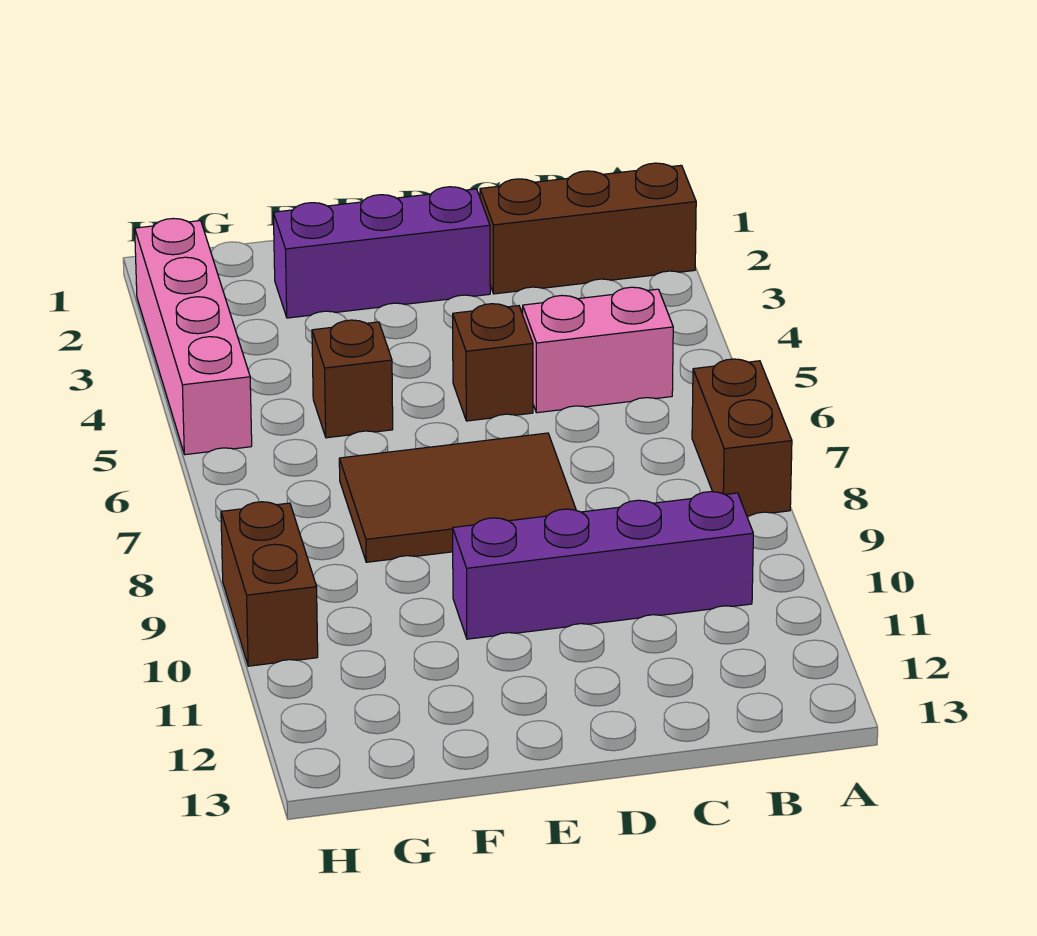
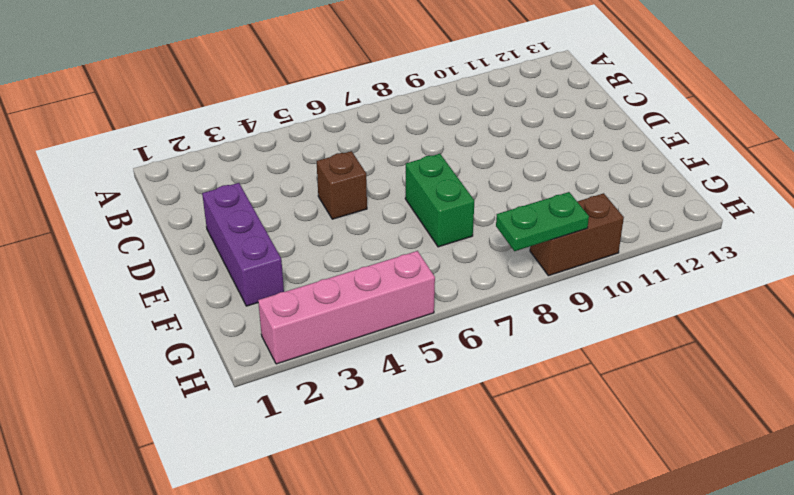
green 1x2 brick [405,154,474,247] -> brown 2x3 tile [339,433,576,562]
green 1x2 plate [496,192,589,251] -> none
none -> brown 1x3 brick [480,163,696,294]
none -> brown 1x2 brick [692,359,792,516]

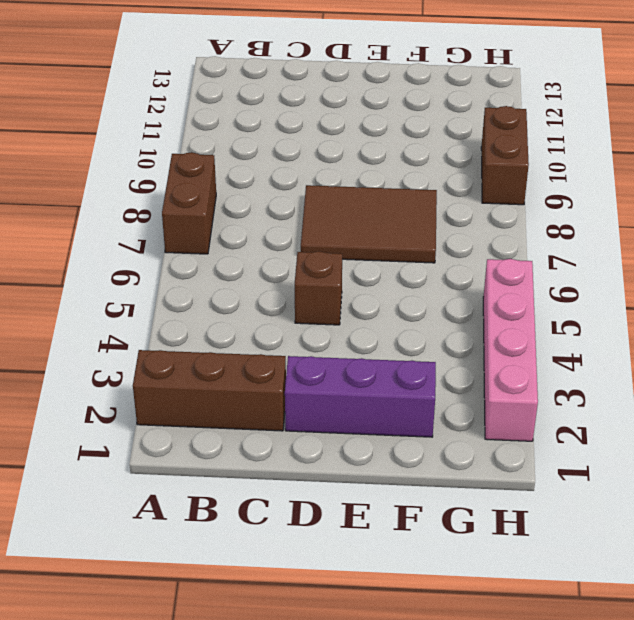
none -> pink 1x2 brick [523,287,673,413]
none -> purple 1x4 brick [453,492,753,639]

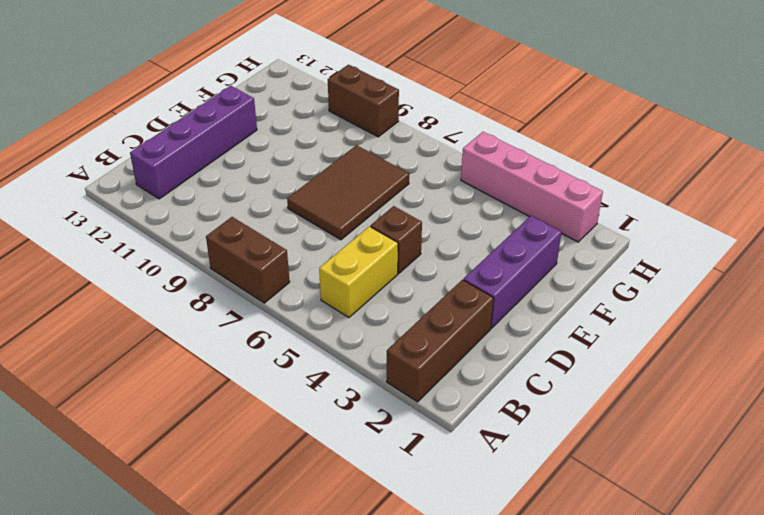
yellow 1x2 brick [319,226,398,317] -> pink 1x2 brick [523,287,673,413]
purple 1x4 brick [130,86,257,199] -> purple 1x4 brick moved to [453,492,753,639]
none -> brown 1x1 brick [312,320,393,438]

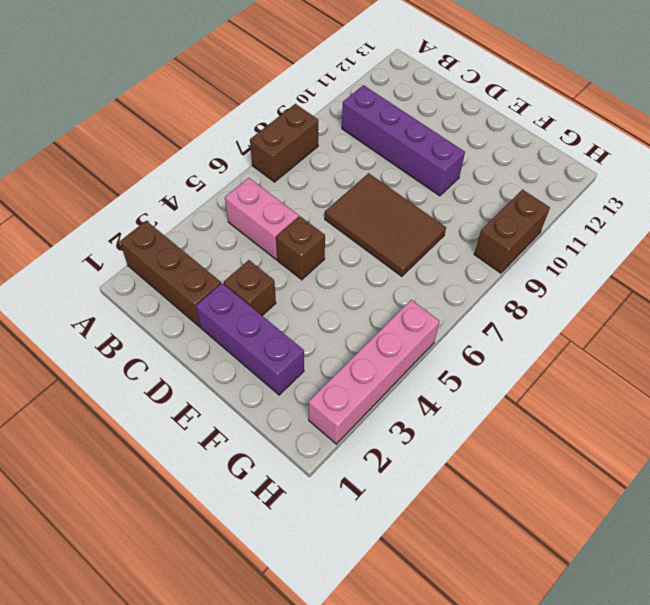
brown 1x1 brick [224,260,276,315] -> brown 1x1 brick moved to [312,320,393,438]

